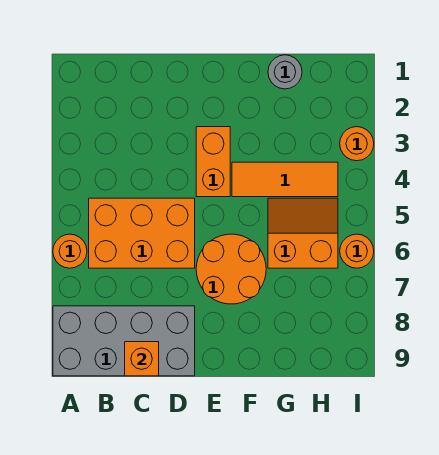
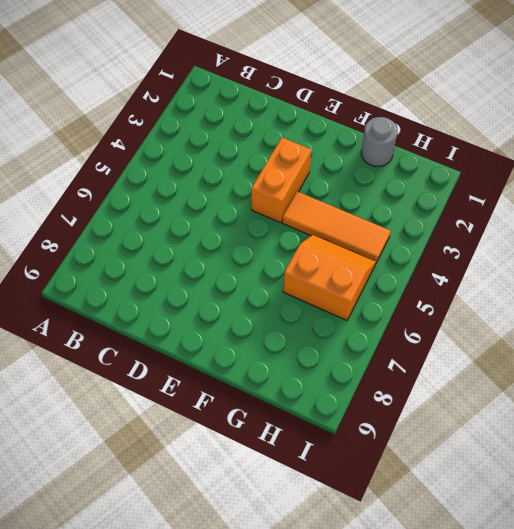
none -> orange 1x1 round brick [53,234,87,268]
none -> grey 2x4 brick [53,306,195,376]

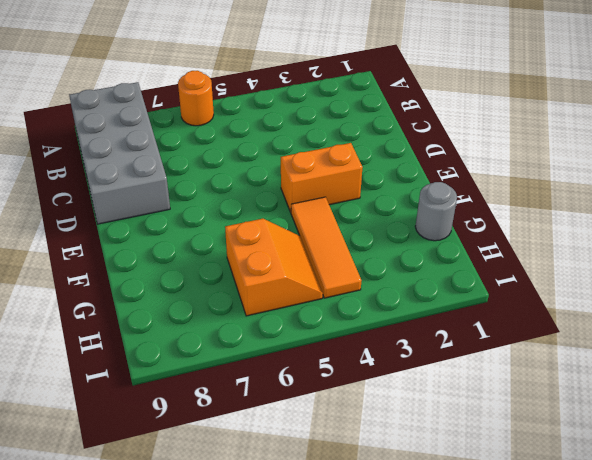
none -> orange 2x3 brick [89,198,195,268]
none -> orange 2x2 round brick [196,234,266,304]

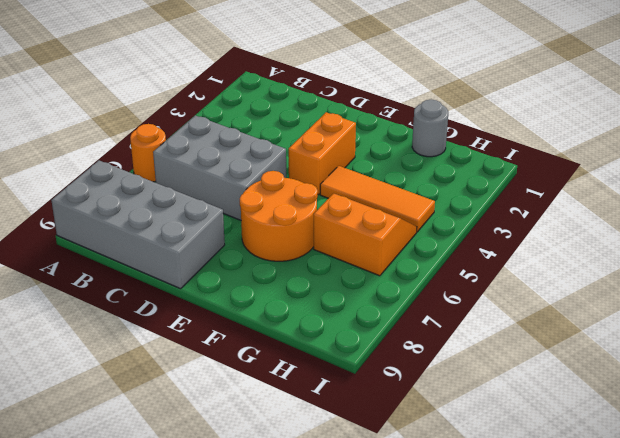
grey 2x3 brick [153,115,286,220] -> orange 2x3 brick [89,198,195,268]
none -> orange 1x1 round brick [340,127,374,161]
none -> orange 1x1 round brick [340,234,374,268]

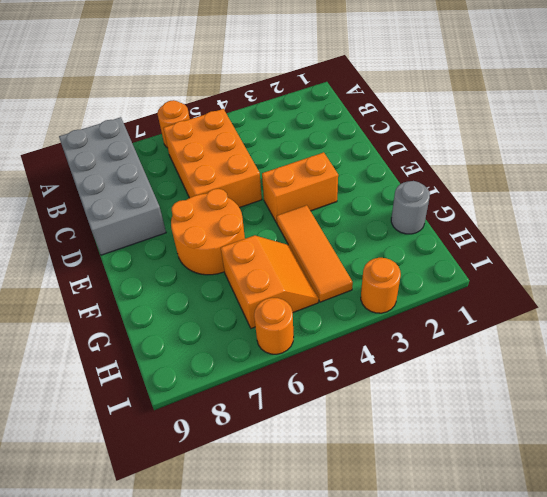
none -> orange 1x1 brick [125,342,159,376]

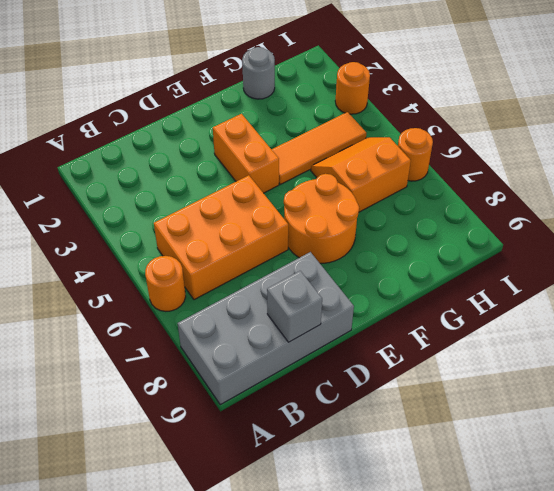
grey 1x1 brick [267,271,322,342] -> orange 1x1 brick [125,342,159,376]

